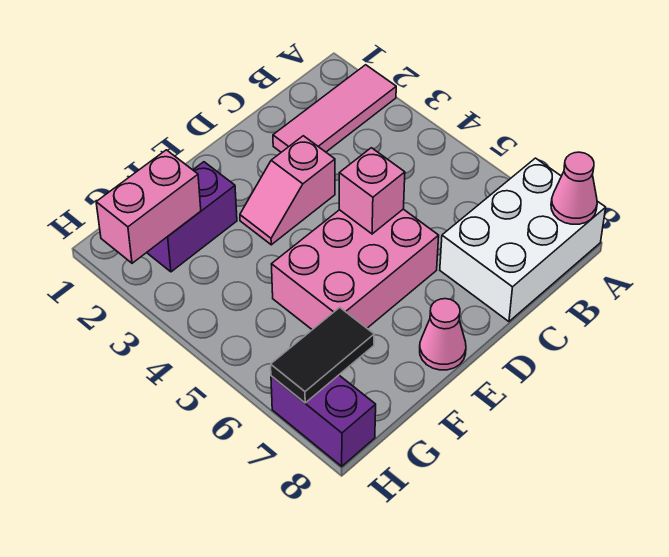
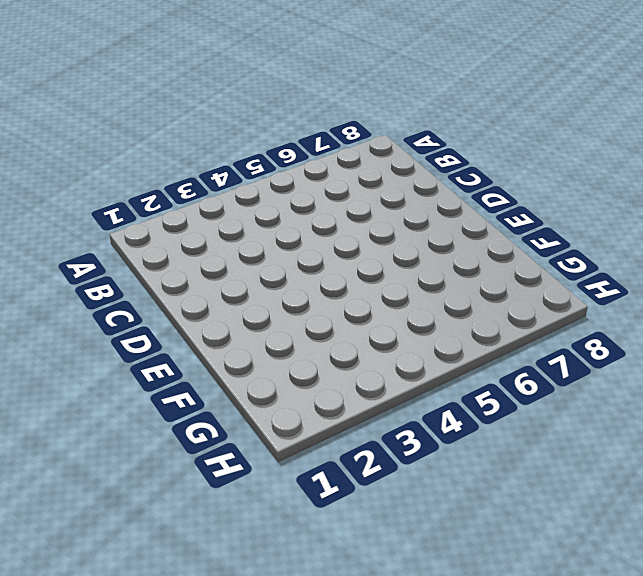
none -> pink 1x3 tile [273,65,396,152]
none -> white 2x3 brick [440,158,606,322]

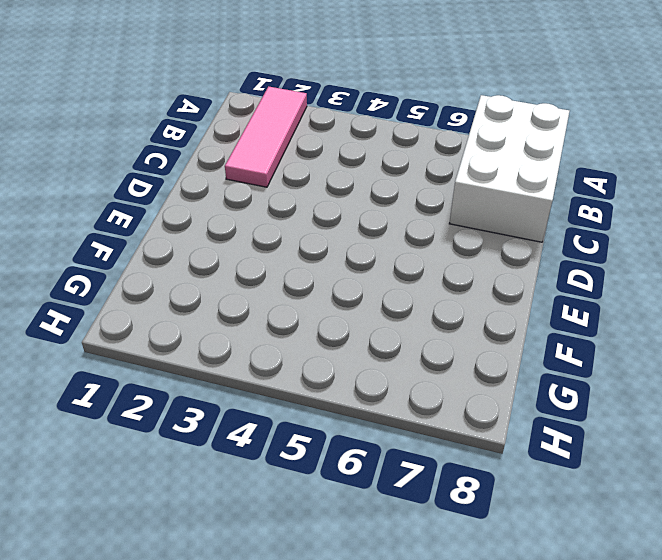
none -> pink 1x2 slope [240,136,335,245]
none -> pink 2x3 brick [271,209,439,330]

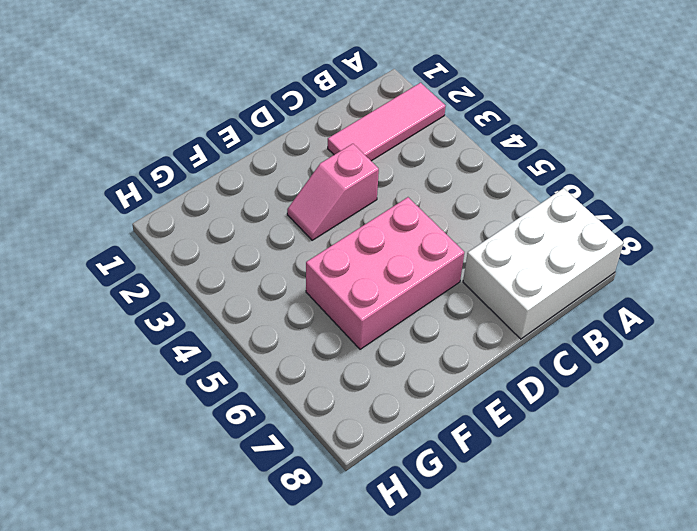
none -> pink 1x1 cone [420,299,466,370]
none -> purple 1x2 brick [147,162,237,272]

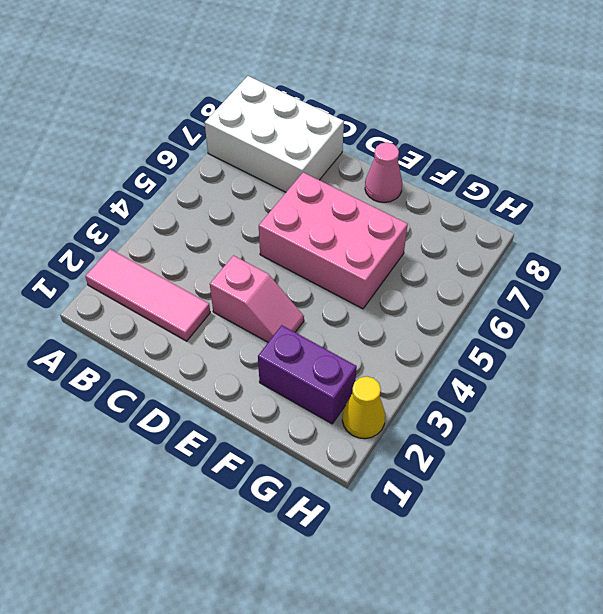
yellow 1x1 cone [342,377,385,439] -> none
none -> purple 1x2 brick [271,375,376,466]
none -> pink 1x1 cone [551,152,597,224]

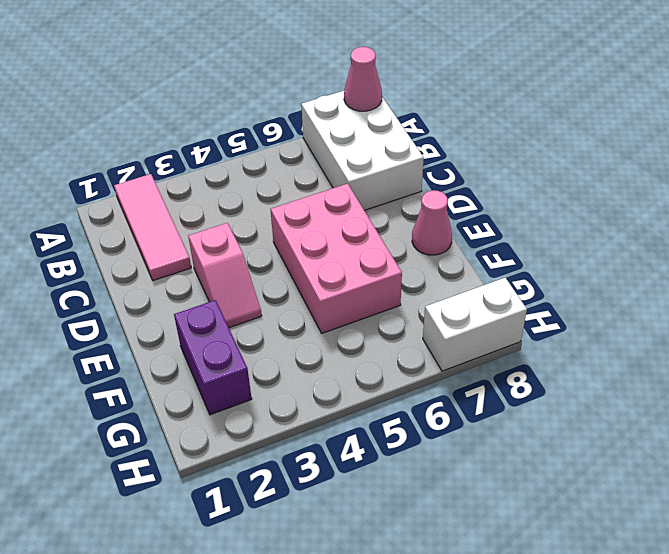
white 1x2 brick [423,278,527,371] -> purple 1x2 brick [271,375,376,466]
none -> pink 1x1 brick [339,148,405,234]
none -> pink 1x2 brick [96,150,201,263]

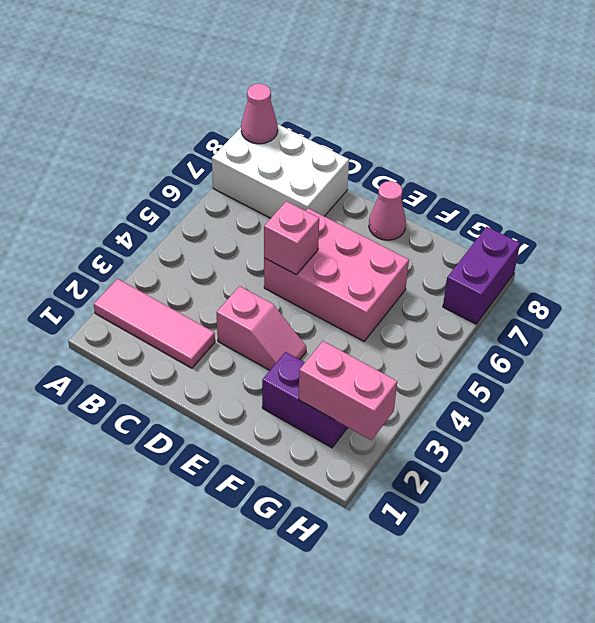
none -> black 1x2 tile [271,308,374,403]

